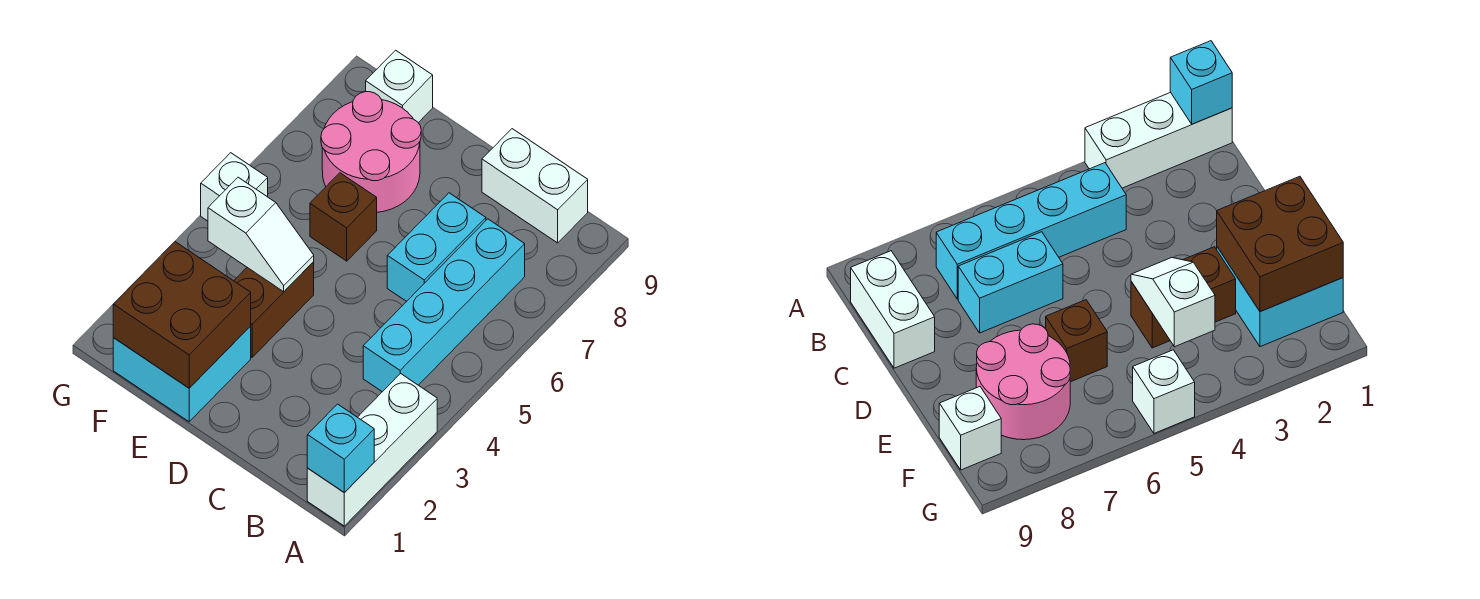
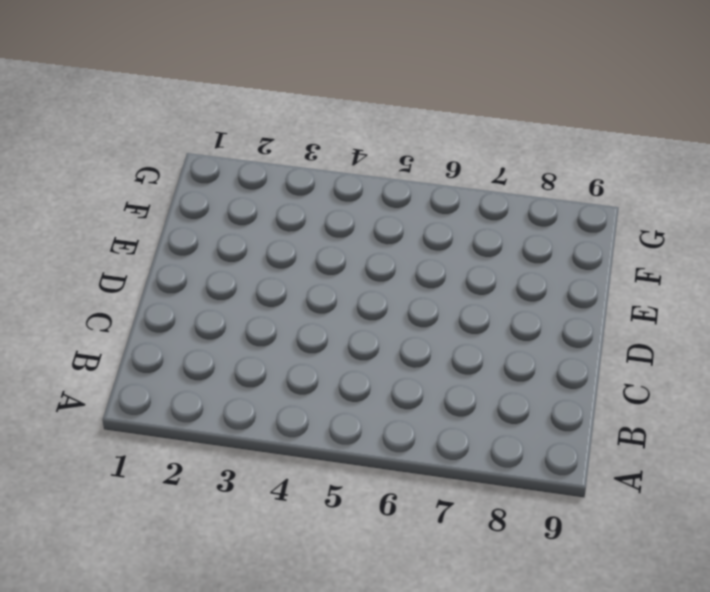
none -> white 1x3 brick [307,373,437,526]
none -> cyan 1x4 brick [363,219,525,392]
none -> white 1x2 brick [482,129,588,243]

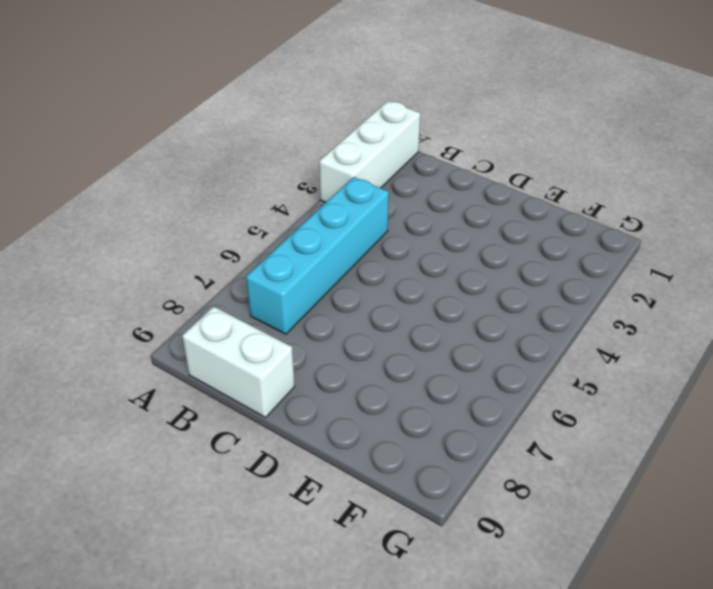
none -> cyan 1x2 brick [387,193,486,301]
none -> cyan 2x2 brick [113,326,251,422]
none -> brown 1x2 brick [234,262,314,357]

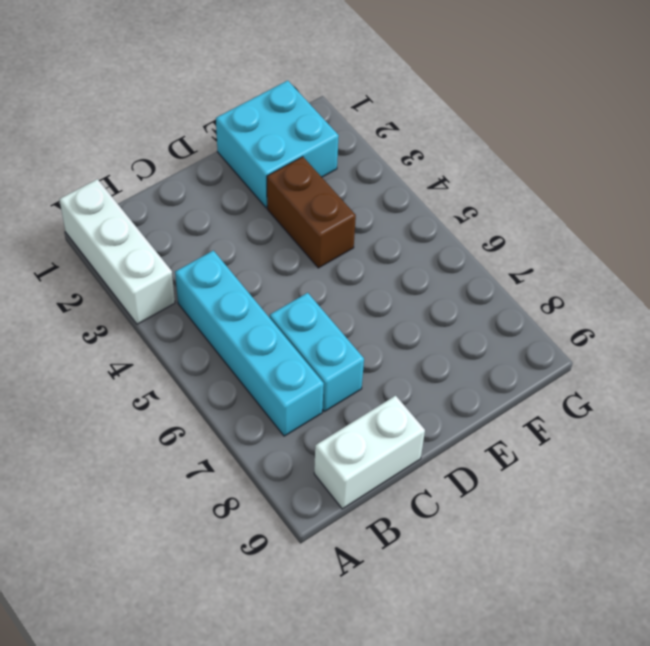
none -> brown 1x1 brick [310,173,377,261]
none -> pink 2x2 round brick [321,92,421,212]
none -> white 1x1 brick [366,50,433,123]

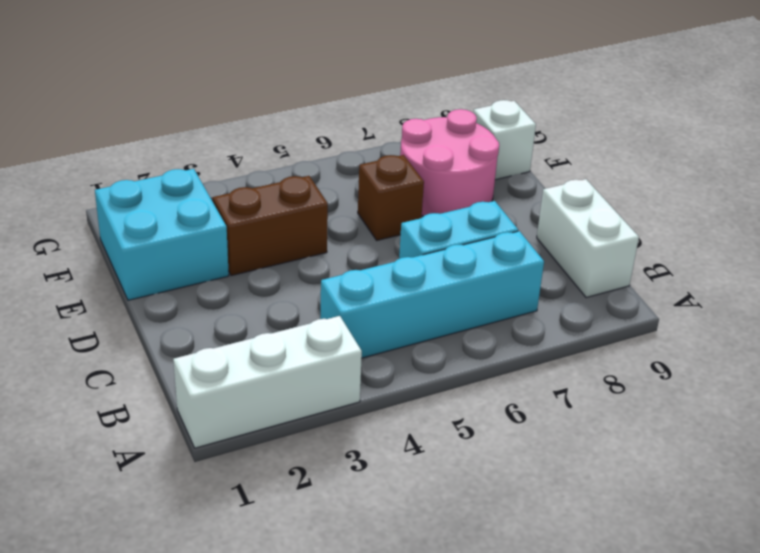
none -> white 1x1 brick [201,153,268,221]
none -> cyan 1x1 brick [307,404,374,493]
none -> brown 2x2 brick [113,242,251,388]

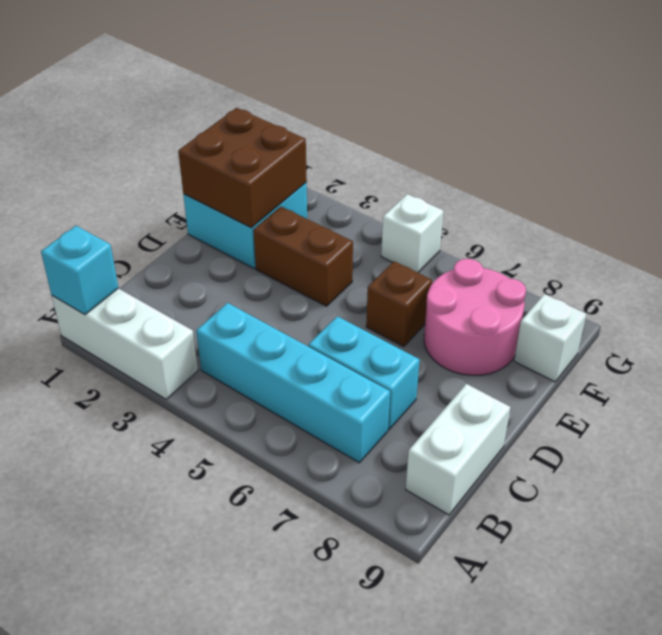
none -> white 1x2 slope [208,177,314,292]

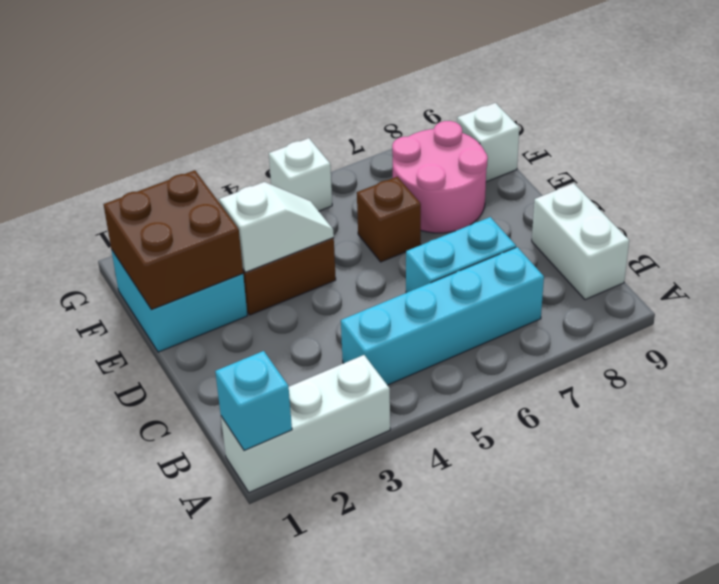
white 1x2 slope [219,182,334,272] -> white 1x2 slope turned to [208,177,314,292]

